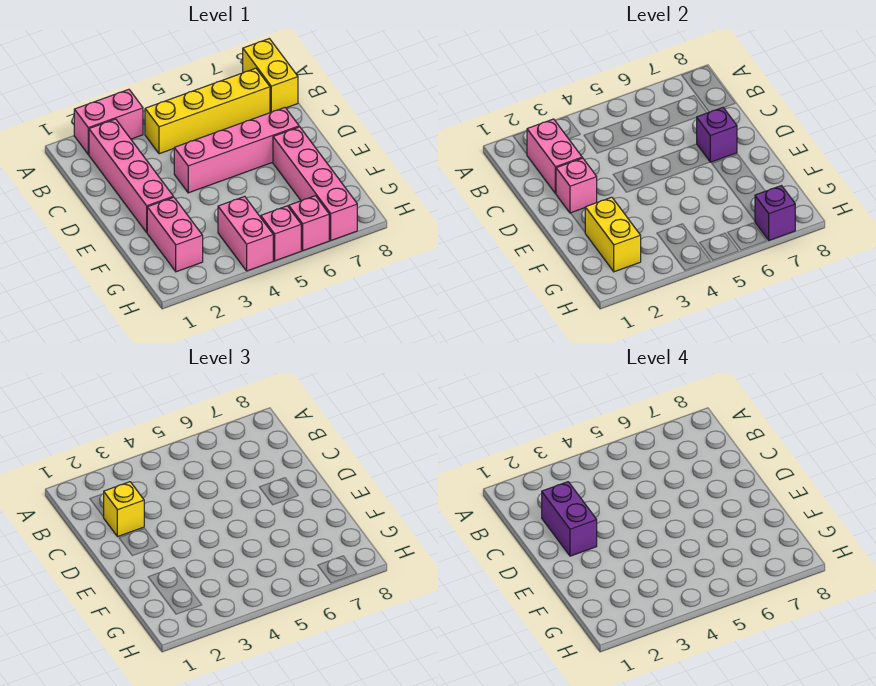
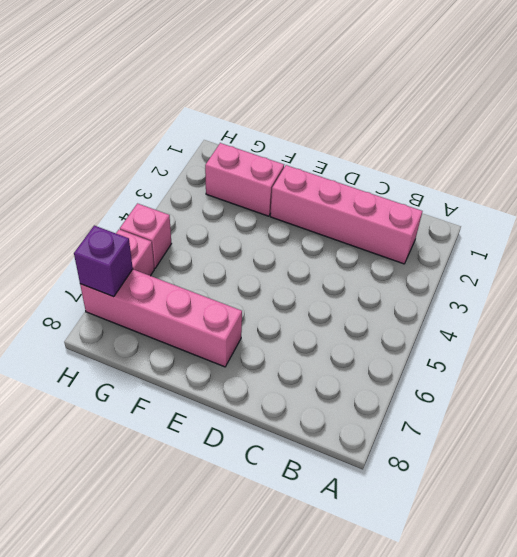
none -> pink 1x2 brick [74,89,143,154]
none -> yellow 1x2 brick [243,39,298,112]
none -> yellow 1x4 brick [145,68,270,154]

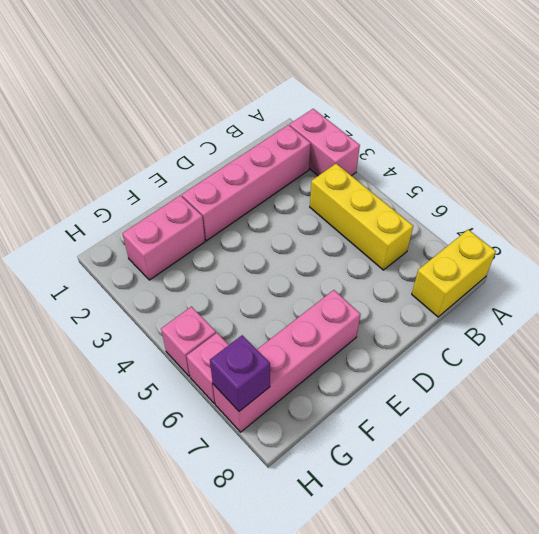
yellow 1x3 brick [310,164,413,270] -> yellow 1x4 brick [145,68,270,154]
none -> pink 1x4 brick [174,108,299,193]
none -> pink 1x2 brick [218,196,273,271]
none -> pink 1x2 brick [527,119,582,194]

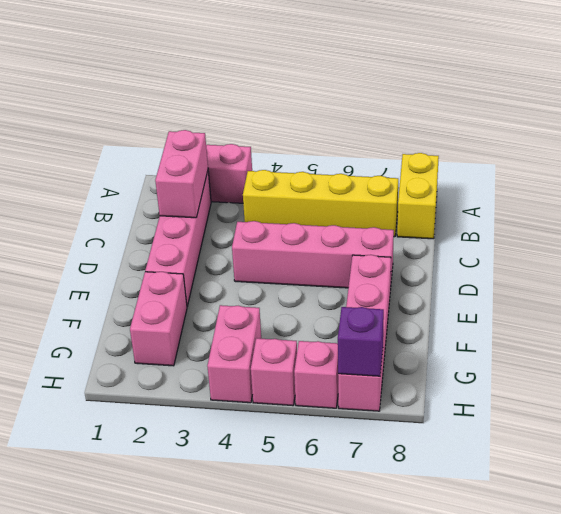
none -> pink 1x1 brick [556,158,597,213]
none -> purple 1x1 brick [697,107,737,162]
none -> yellow 1x2 brick [585,197,641,272]

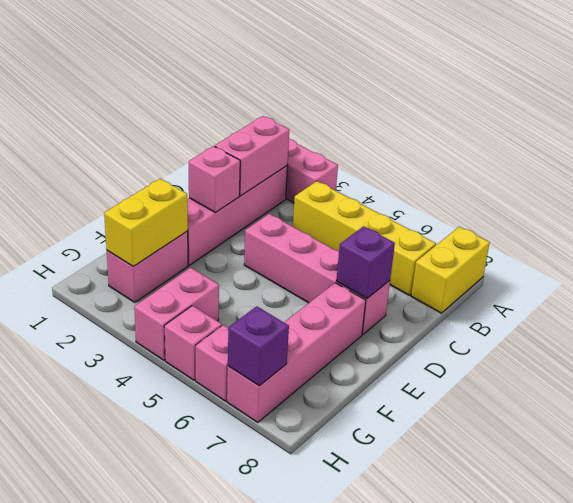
none -> yellow 1x1 brick [104,482,144,537]
none -> purple 1x2 brick [542,482,597,556]

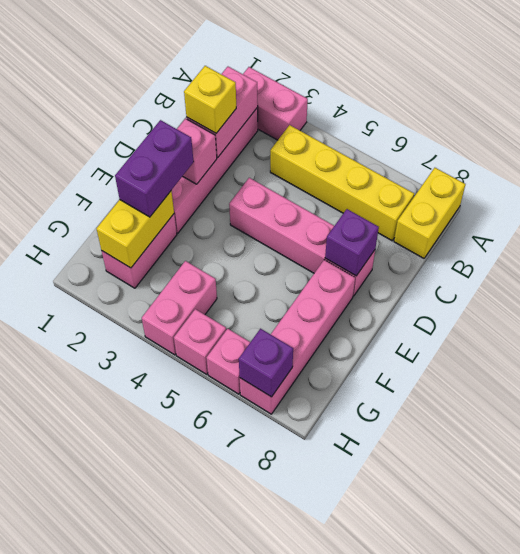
purple 1x2 brick [115,120,194,217] -> purple 1x2 brick moved to [542,482,597,556]

